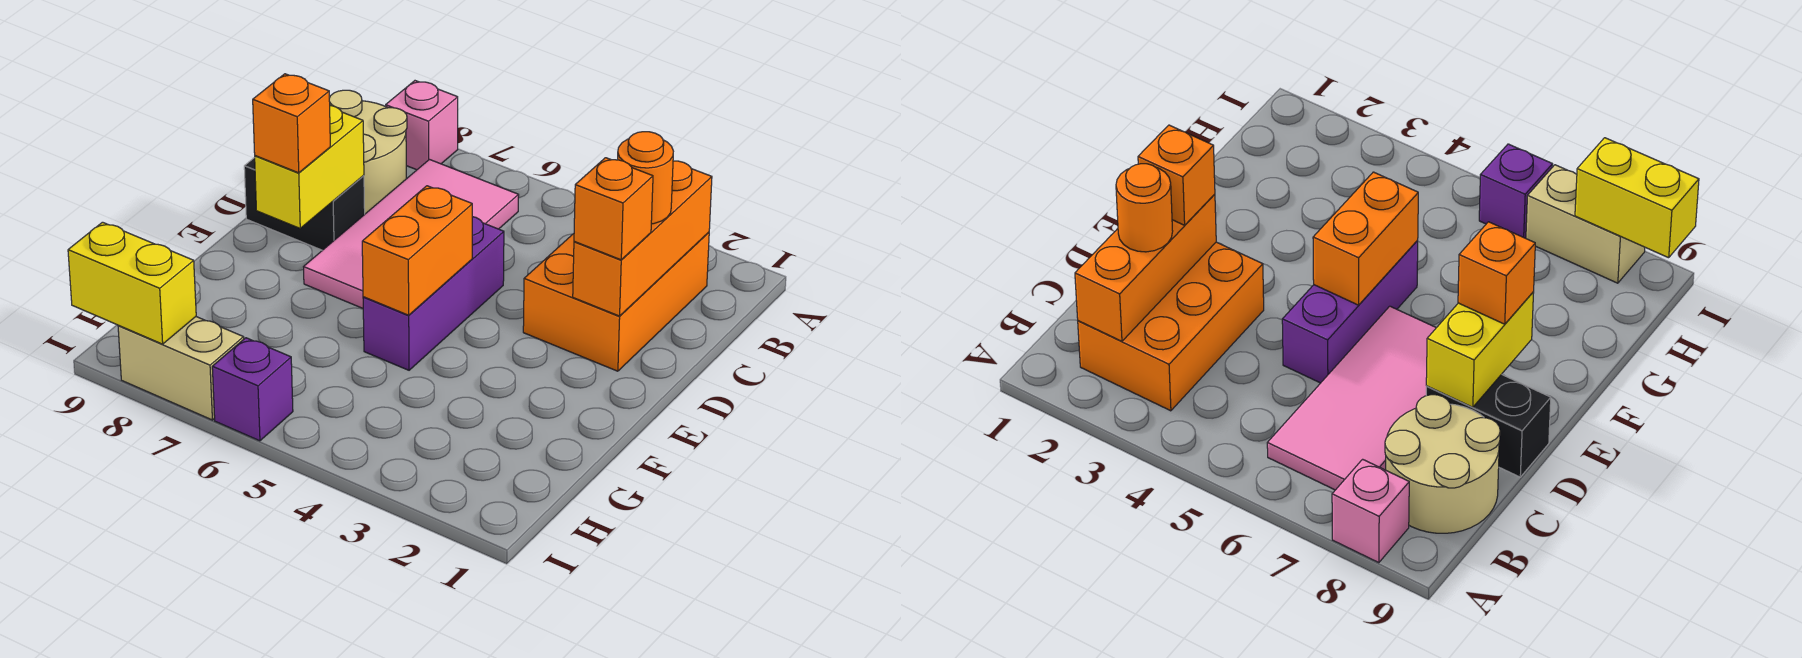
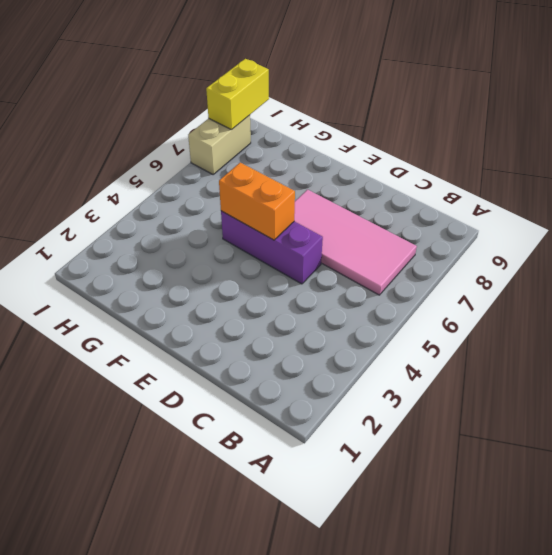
none -> pink 1x1 brick [386,81,458,170]
none -> orange 2x3 brick [523,232,709,371]
none -> tan 2x2 round brick [329,90,407,214]

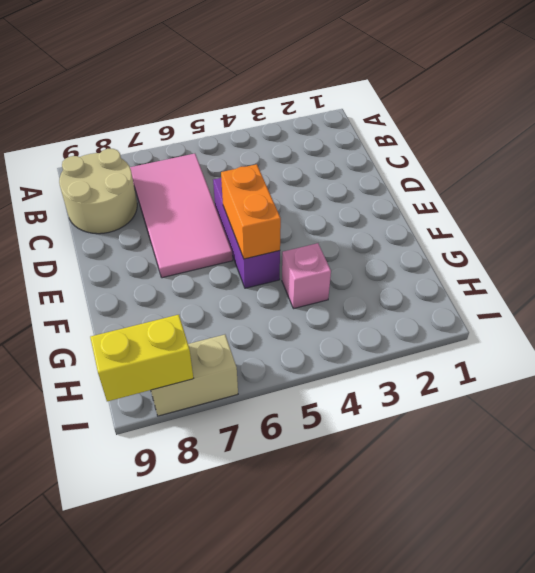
pink 1x1 brick [282,243,331,309] -> pink 1x1 brick moved to [386,81,458,170]
none -> orange 2x3 brick [523,232,709,371]
none -> black 1x2 brick [244,158,365,250]
none -> purple 1x1 brick [212,338,293,441]

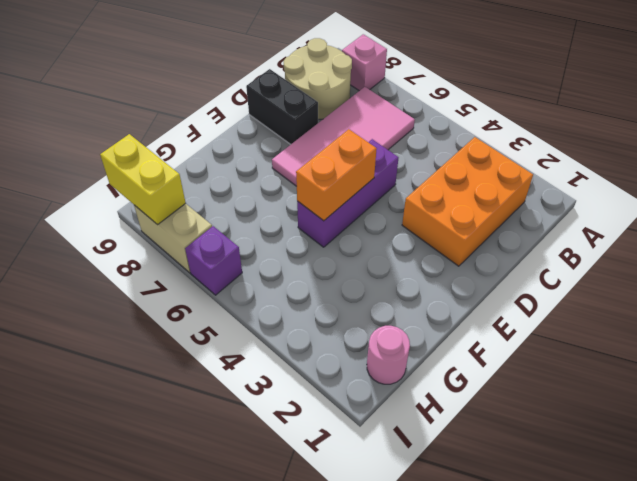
pink 1x1 round brick [367,326,410,384] -> none
none -> orange 1x3 brick [573,161,712,316]
none -> yellow 1x2 brick [255,105,364,228]
none -> orange 1x1 round brick [618,132,673,224]

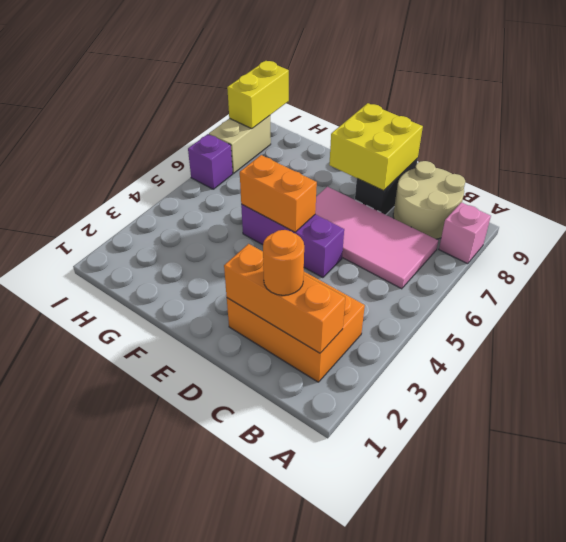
yellow 2x2 brick [329,103,423,191] -> yellow 1x2 brick [255,105,364,228]
none -> orange 1x1 brick [574,158,653,260]
none -> orange 1x1 brick [253,74,330,173]

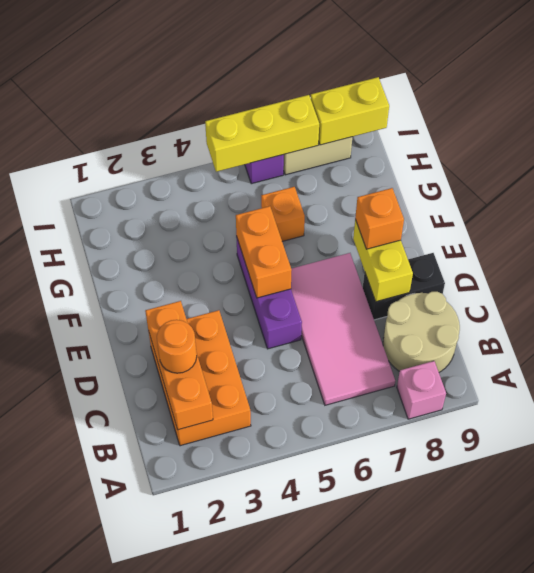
orange 1x1 brick [261,187,305,241] -> orange 1x1 brick moved to [574,158,653,260]
yellow 1x3 brick [205,95,319,172] -> none

